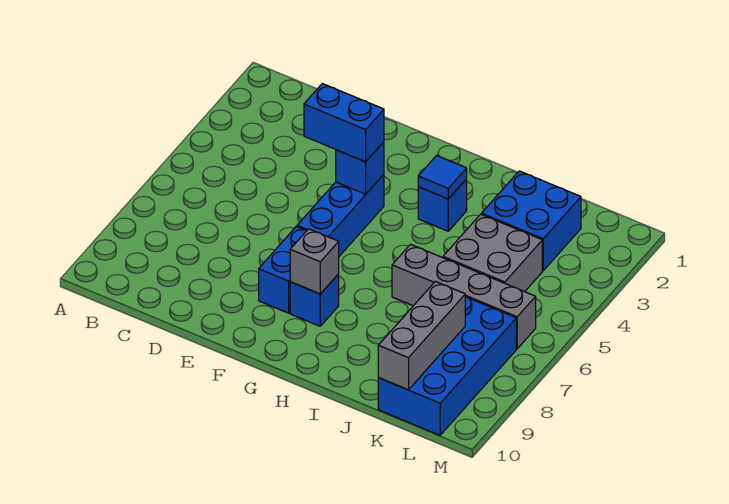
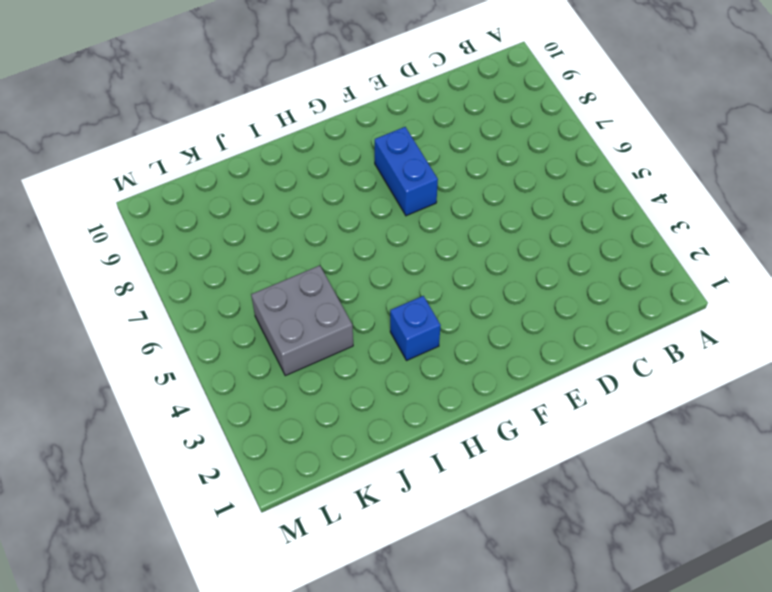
none -> blue 1x3 brick [297,174,384,256]
none -> blue 1x1 brick [290,274,339,326]
none -> grey 1x4 brick [392,244,536,349]

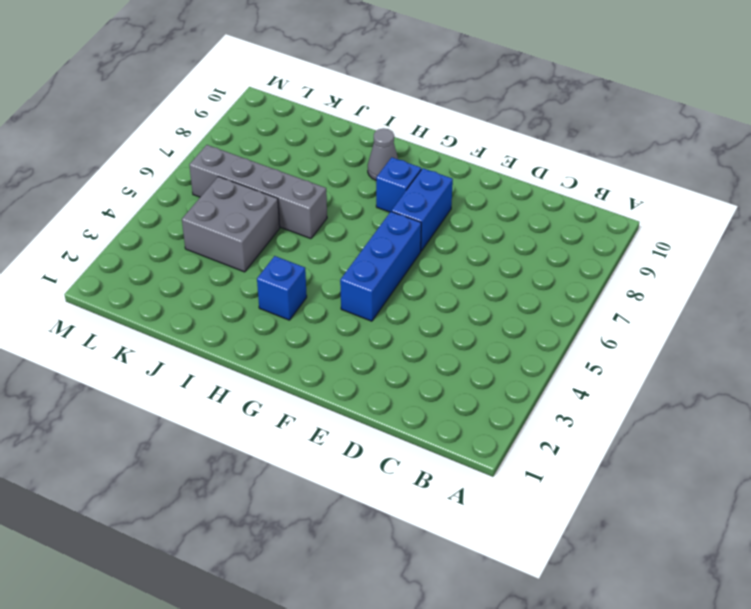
grey 1x1 cone [368,128,398,180] -> none
none -> blue 2x2 brick [482,171,581,271]
none -> blue 2x4 brick [378,296,516,435]
none -> blue 1x1 brick [336,142,384,194]

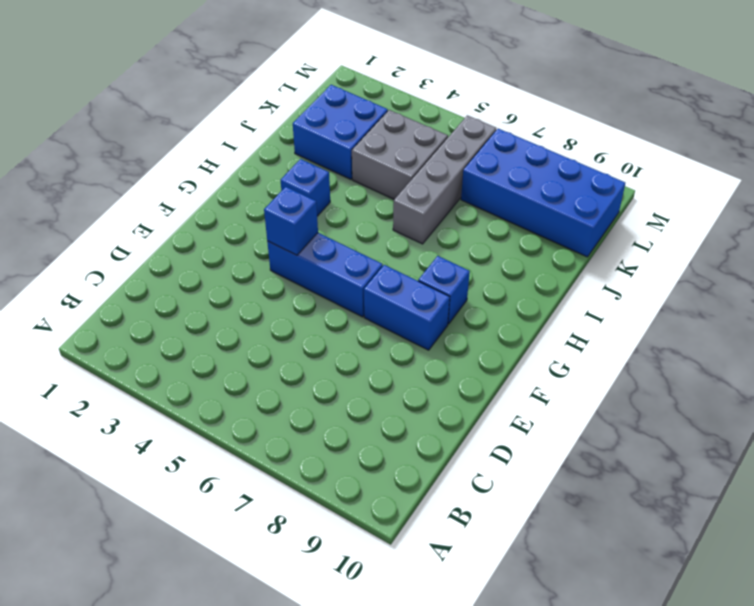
none -> grey 1x1 brick [290,229,339,294]
none -> blue 1x1 tile [418,156,467,199]
none -> grey 1x3 brick [378,281,465,390]

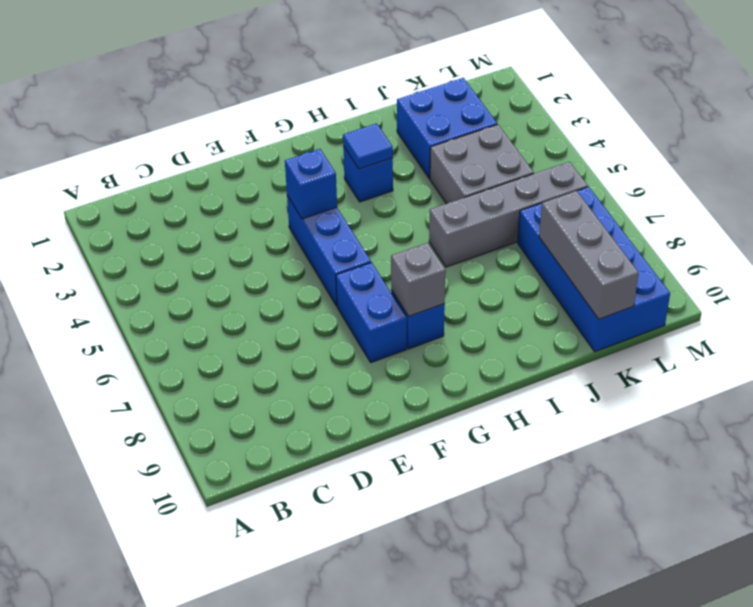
none -> blue 1x2 brick [304,84,384,162]

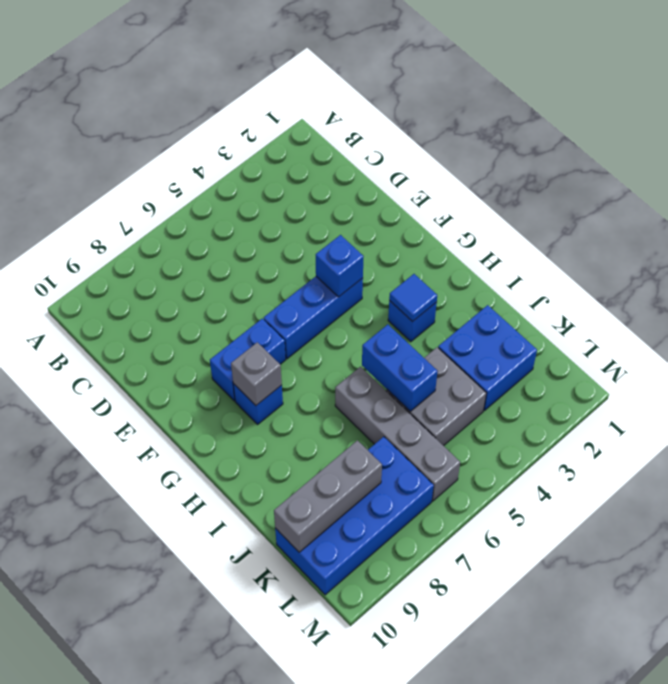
blue 1x2 brick [362,325,438,411] -> blue 1x2 brick moved to [304,84,384,162]

